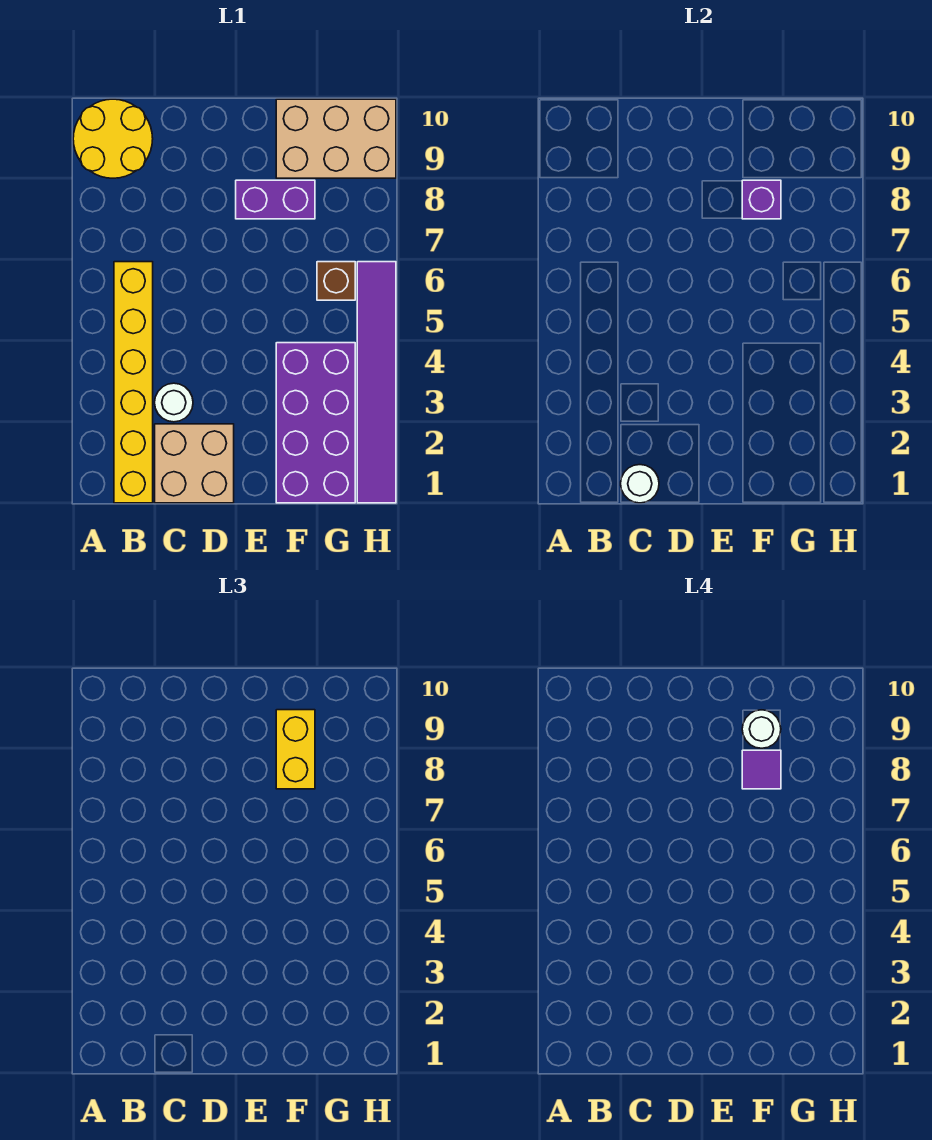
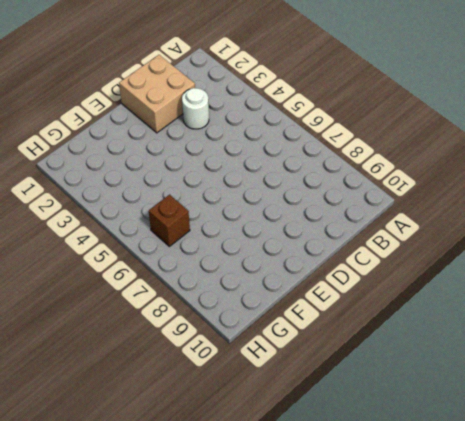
none -> yellow 2x2 round brick [73,99,153,178]
none -> yellow 1x6 brick [114,262,153,503]
none -> purple 1x2 brick [236,180,315,219]

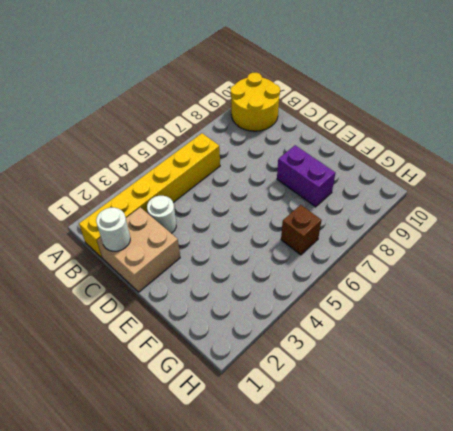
none -> purple 2x4 brick [276,343,355,503]
none -> tan 2x3 brick [276,99,396,178]
none -> purple 1x6 tile [357,262,396,503]

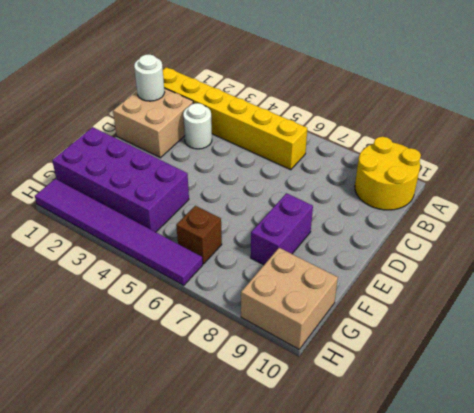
tan 2x2 brick [241,248,338,349] -> tan 2x3 brick [276,99,396,178]
none -> purple 1x1 brick [742,180,781,219]
none -> yellow 1x2 brick [276,710,315,789]
none -> purple 1x1 tile [742,750,781,789]

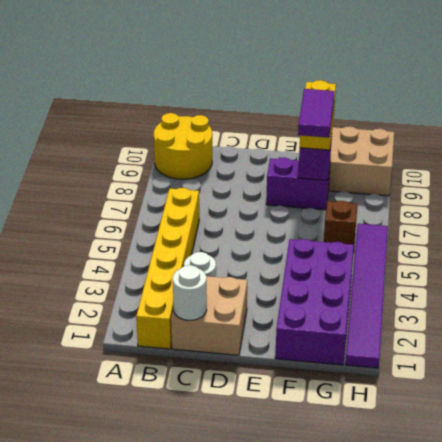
purple 1x2 tile [298,89,334,138] -> purple 1x1 tile [742,750,781,789]
none -> white 1x1 round brick [742,710,781,748]

